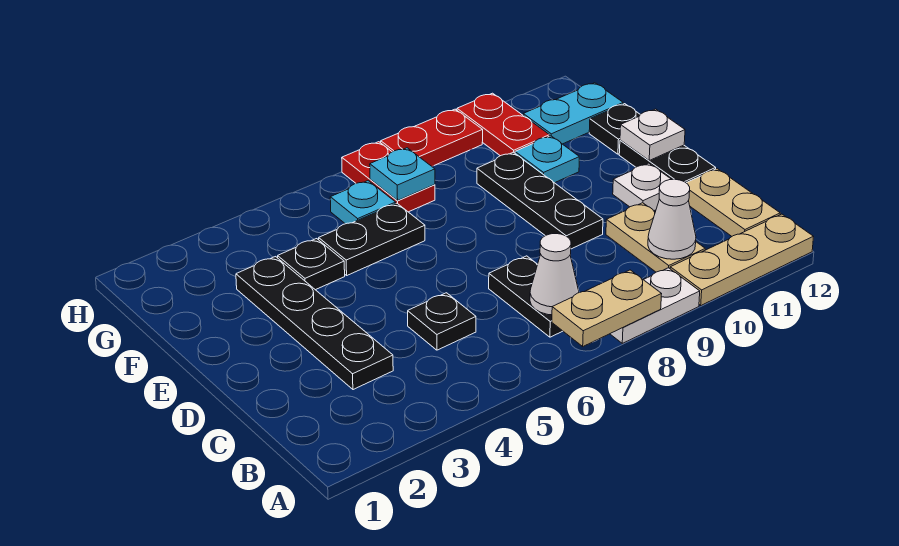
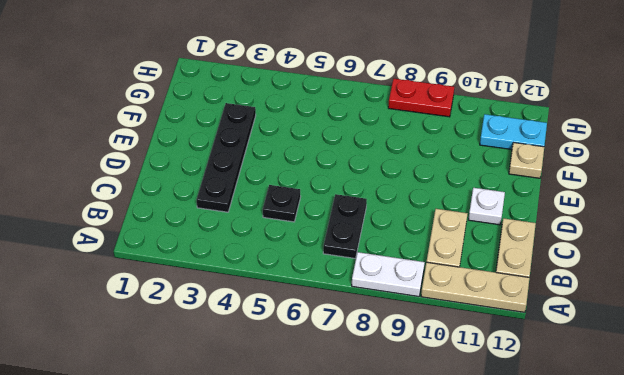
tan 1x1 plate [509,143,544,178] -> black 1x1 plate [589,104,640,154]
none -> black 1x3 plate [477,152,603,249]
none -> black 1x2 plate [619,140,716,183]
none -> black 1x1 plate [278,239,345,290]

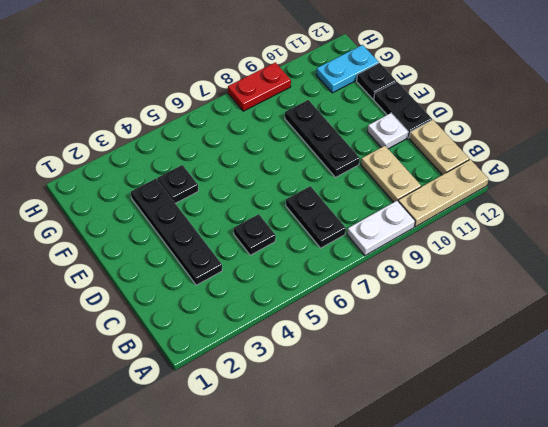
none -> black 1x2 plate [319,203,425,275]
none -> cyan 1x1 plate [515,136,579,183]
none -> cyan 1x1 plate [330,181,396,224]

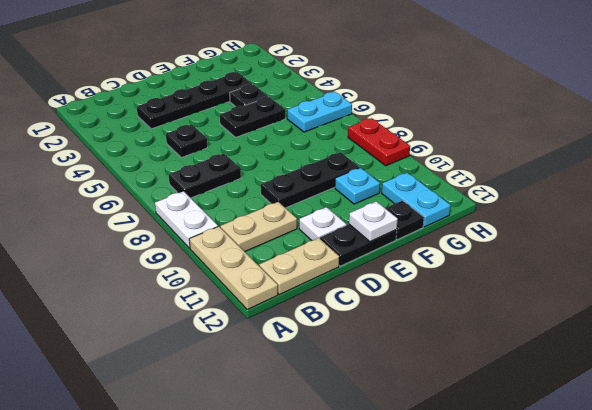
black 1x2 plate [220,97,285,138] -> black 1x2 plate turned to [319,203,425,275]
cyan 1x2 plate [287,92,352,132] -> cyan 1x1 plate [330,181,396,224]
none -> red 1x2 plate [342,142,435,212]
none -> red 1x2 plate [457,93,550,156]
none -> tan 1x2 plate [552,270,661,346]

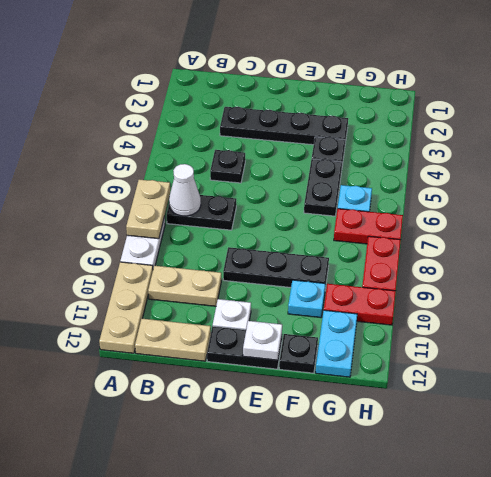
none -> white 1x1 cone [648,179,696,259]
none -> cyan 1x1 plate [370,148,435,200]

